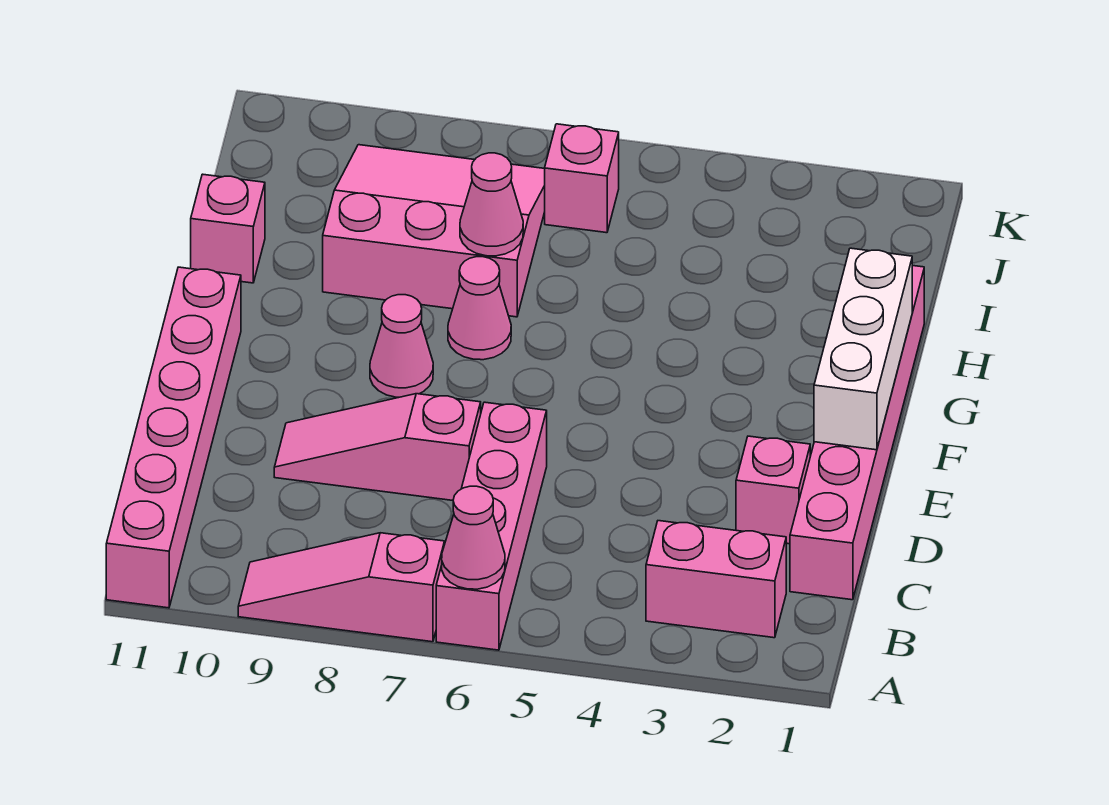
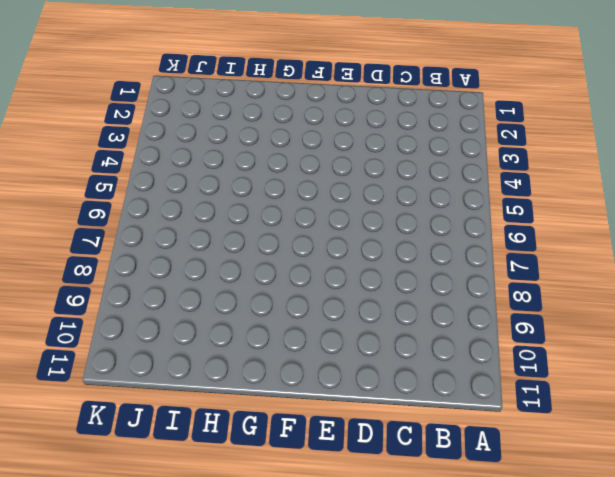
none -> pink 1x4 brick [436,402,547,650]
none -> pink 1x3 slope [238,533,445,642]
none -> pink 1x6 brick [106,267,241,608]

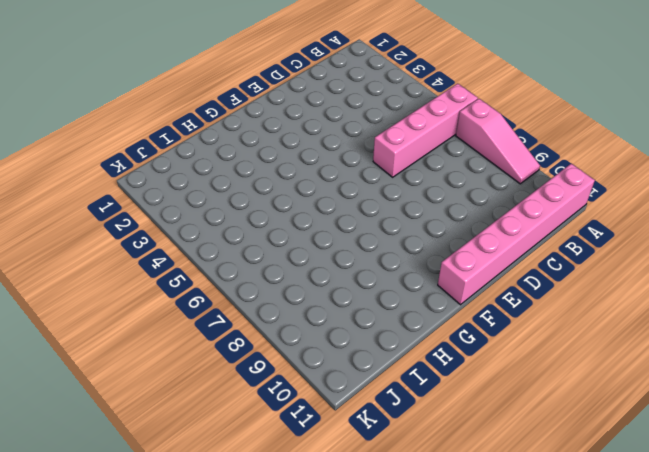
none -> pink 1x2 brick [646,521,786,638]
none -> pink 1x6 brick [790,265,924,600]
none -> pink 1x1 brick [736,436,810,544]

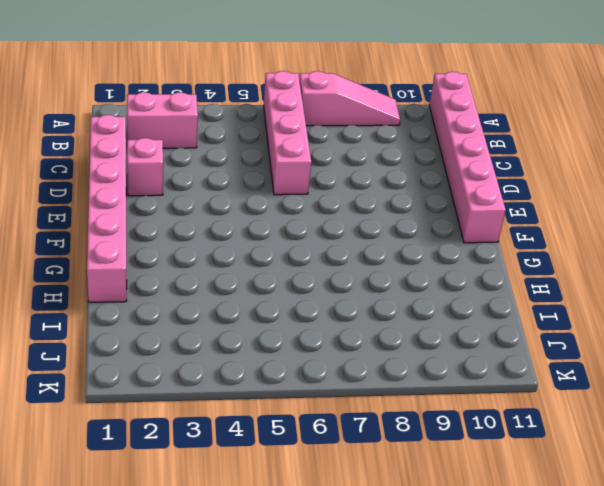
none -> pink 1x3 slope [274,394,481,500]
none -> pink 1x1 cone [370,295,433,397]
none -> pink 1x1 cone [448,257,511,360]

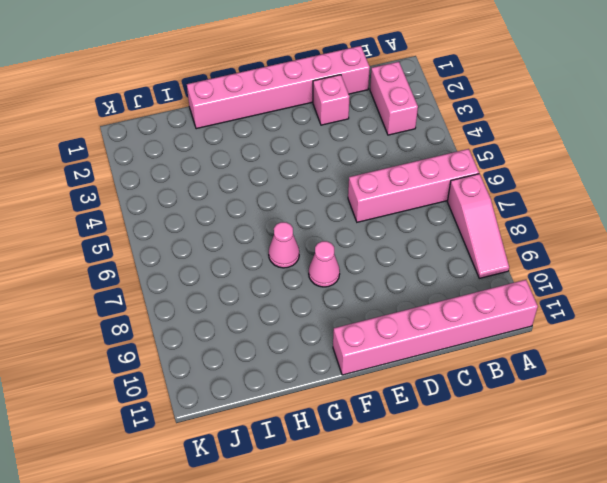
none -> pink 1x3 slope [274,394,481,500]
none -> pink 3x3 slope [323,145,545,317]
none -> pink 1x1 brick [191,174,265,283]

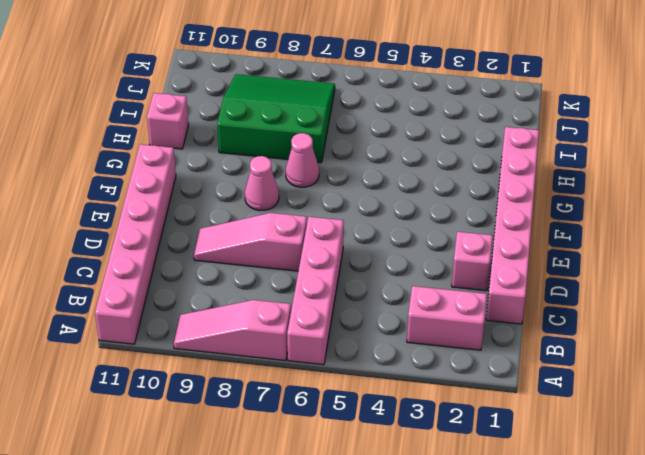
green 3x3 slope [217,74,335,163] -> pink 3x3 slope [323,145,545,317]
none -> pink 1x1 brick [545,124,619,233]
none -> pink 1x1 cone [442,486,505,589]
none -> white 1x3 brick [814,248,912,450]

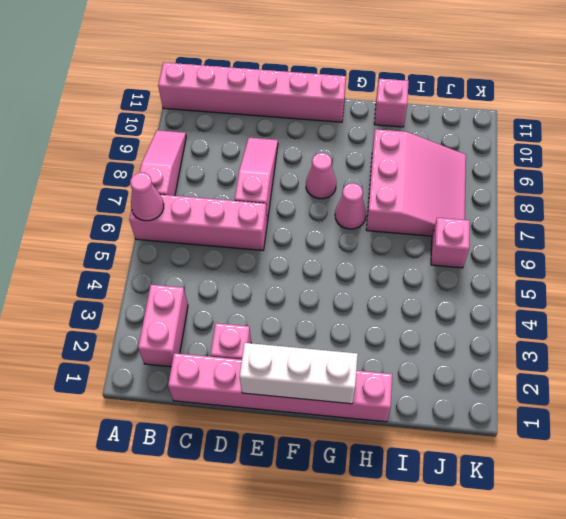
none -> pink 1x1 cone [460,153,523,256]

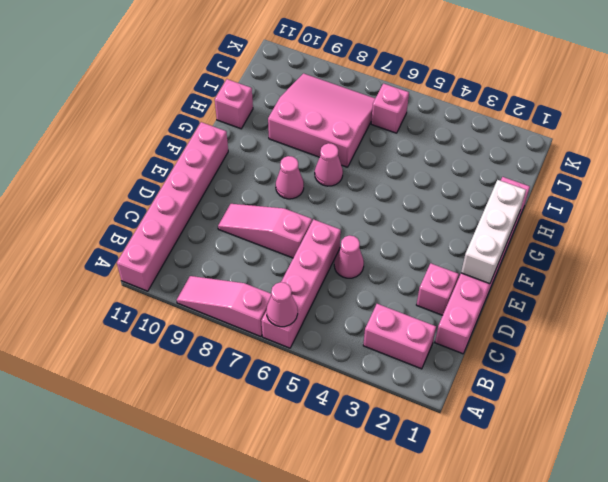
pink 1x1 cone [334,236,364,278] -> pink 1x1 cone moved to [460,153,523,256]

